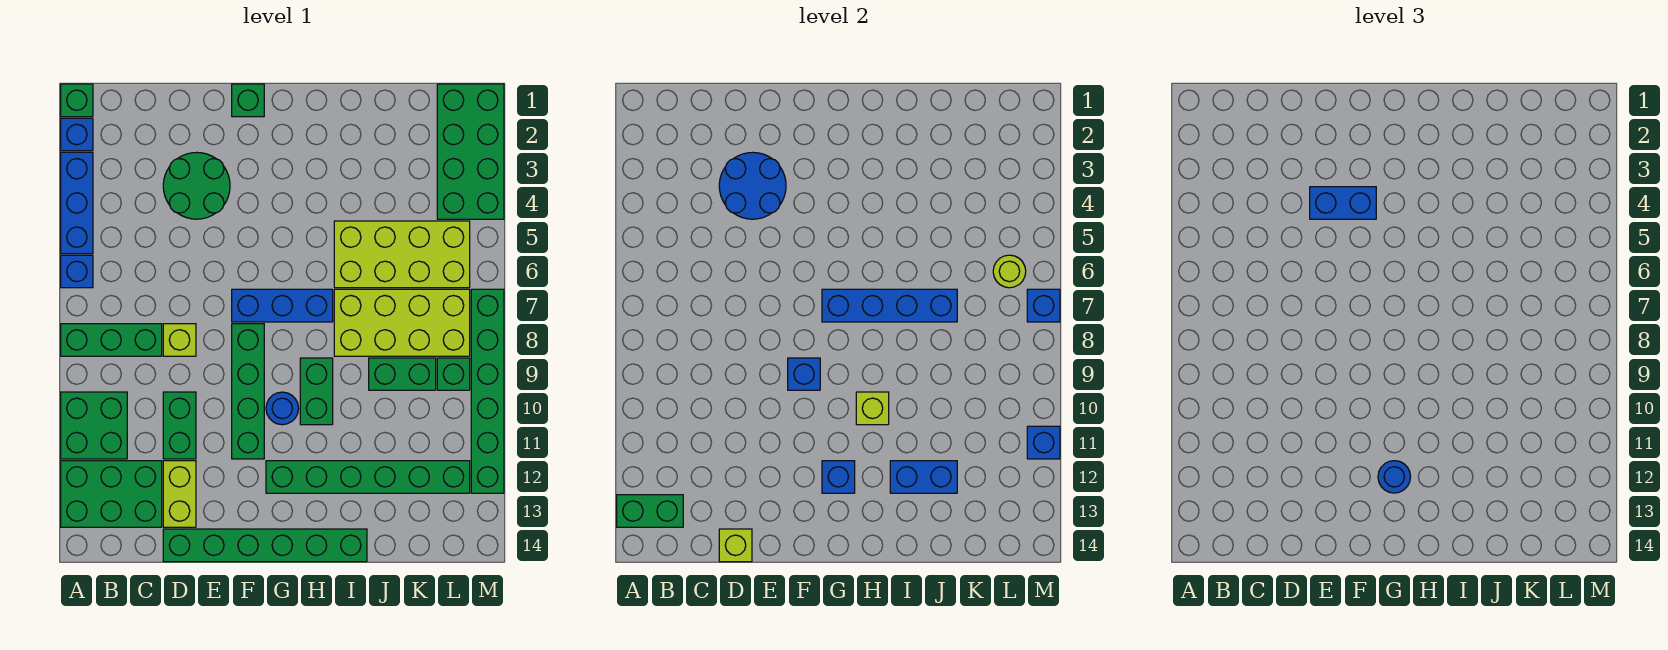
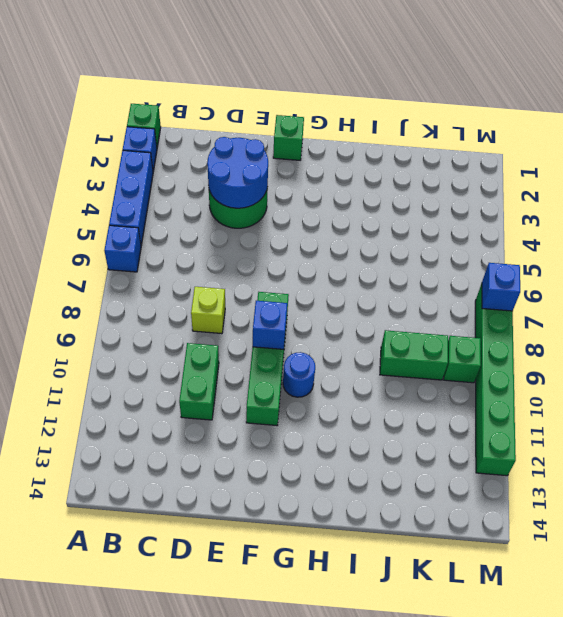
none -> green 1x3 brick [61,324,162,356]
none -> green 2x2 brick [61,392,127,459]
none -> green 2x3 brick [61,461,162,527]
none -> lime 1x2 brick [163,461,196,527]

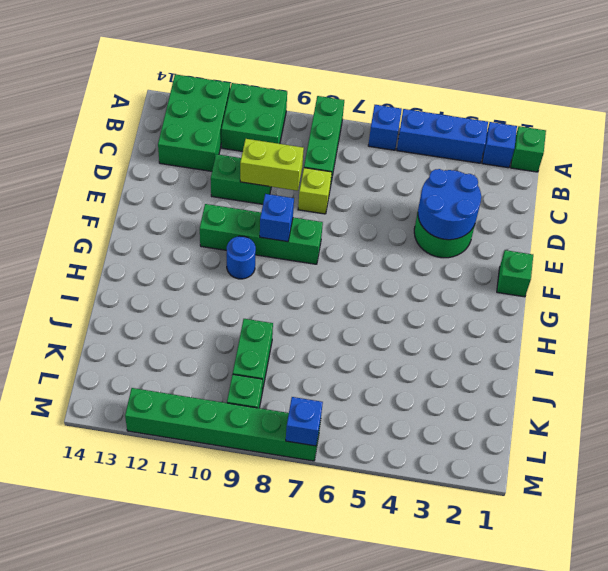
lime 1x2 brick [240,139,304,191] -> lime 1x2 brick moved to [163,461,196,527]
none -> green 1x6 brick [163,529,367,562]
none -> blue 1x3 brick [232,289,333,322]
none -> green 1x6 brick [266,461,470,493]
none -> green 1x2 brick [300,358,333,425]

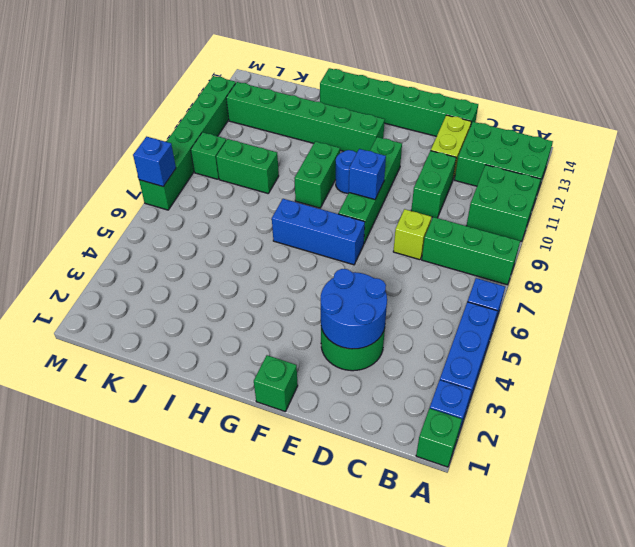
none -> lime 2x4 brick [334,221,470,288]
none -> lime 2x4 brick [334,289,470,356]
none -> green 2x4 brick [437,84,504,219]
none -> green 1x2 brick [617,495,683,527]

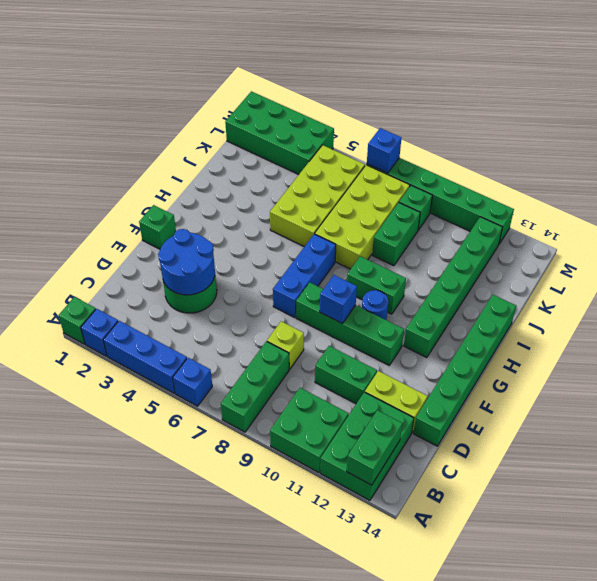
none -> lime 1x1 brick [719,529,752,562]
none -> blue 1x4 brick [822,289,957,322]
none -> blue 1x1 brick [822,461,855,493]
none -> lime 1x1 brick [856,392,889,425]

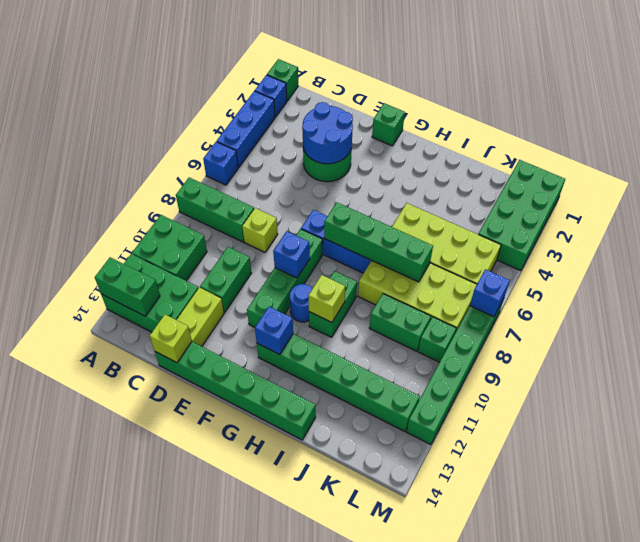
green 1x4 brick [324,203,433,282] -> blue 1x4 brick [822,289,957,322]
none -> blue 1x2 brick [890,461,957,493]
none -> lime 1x1 round brick [993,255,1026,288]
none -> blue 1x1 brick [1027,426,1060,459]
none -> blue 1x2 brick [1310,187,1376,219]

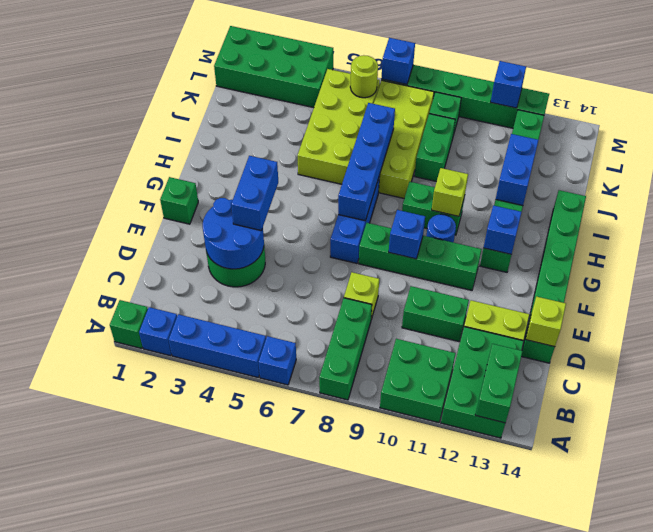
none -> blue 1x1 round brick [1378,461,1411,493]

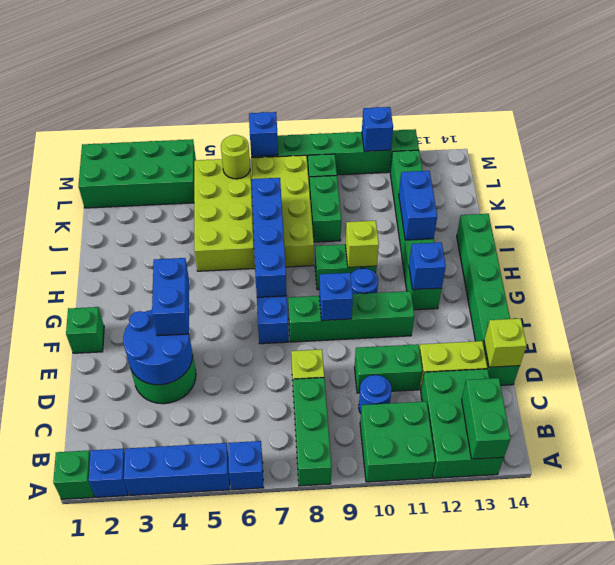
blue 1x1 round brick [359,375,392,413] -> blue 1x1 round brick moved to [1378,461,1411,493]

